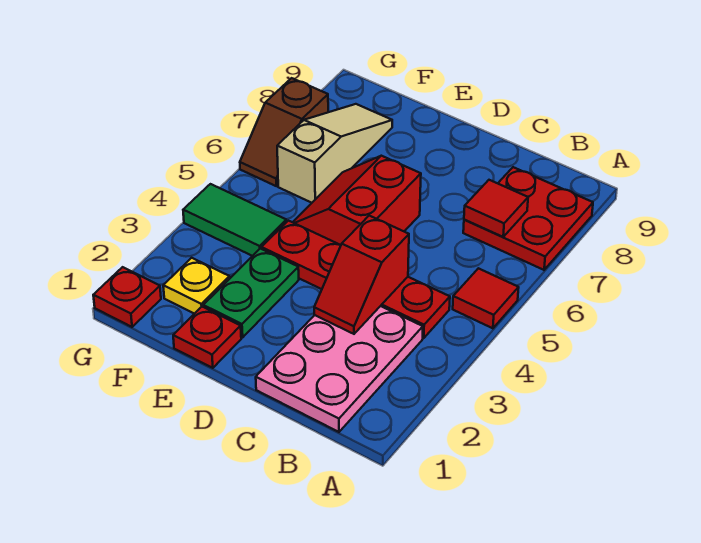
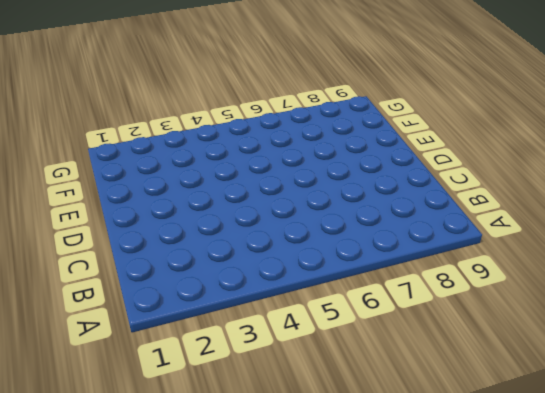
none -> red 1x1 tile [453,268,519,328]
none -> red 2x2 plate [463,167,593,270]
none -> pink 2x3 plate [256,306,423,432]

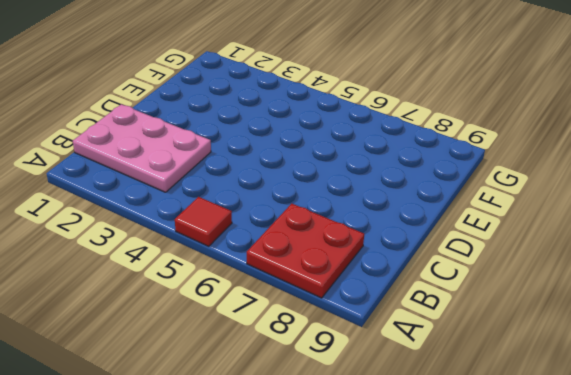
none -> red 1x4 plate [262,221,450,338]
none -> red 2x2 slope [293,156,421,245]
none -> red 1x1 plate [173,307,241,368]

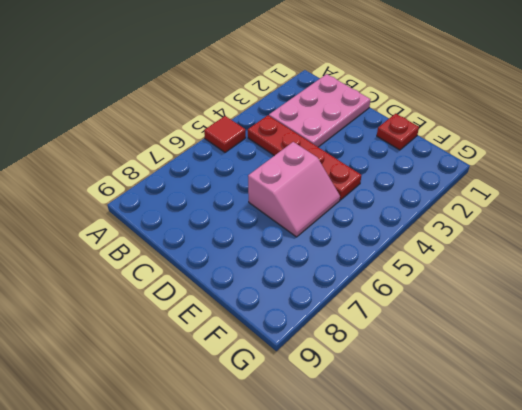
pink 2x2 slope [248,142,340,237] -> red 2x2 slope [293,156,421,245]
none -> red 2x2 plate [463,167,593,270]
none -> green 1x2 plate [203,249,299,337]
none -> yellow 1x1 plate [163,258,230,314]

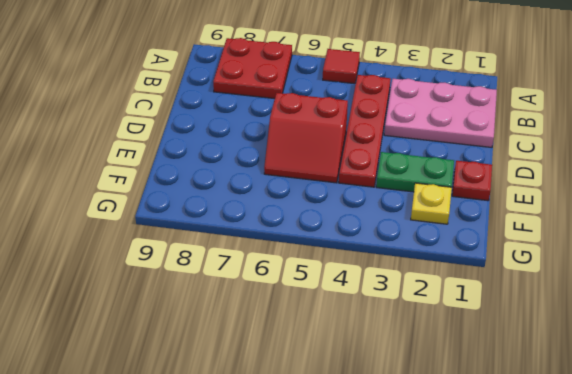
none -> green 1x2 tile [183,184,286,256]
none -> tan 1x3 slope [277,104,392,203]
none -> red 1x1 plate [93,267,161,327]

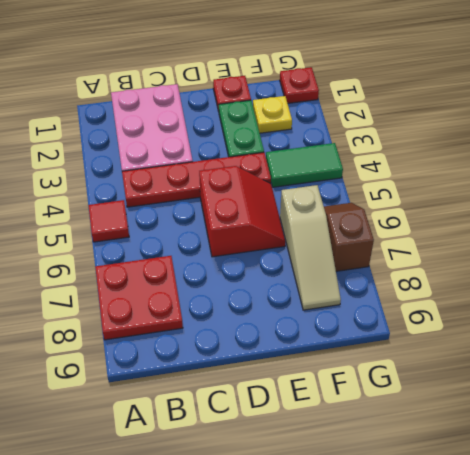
none -> red 1x1 tile [464,180,528,237]
none -> red 1x2 slope [314,216,409,334]

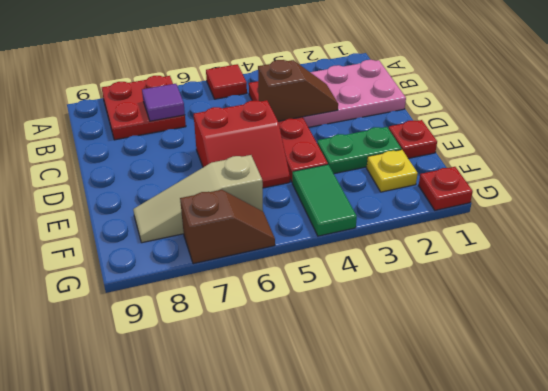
purple 1x1 tile [142,84,185,121] -> red 1x1 tile [464,180,528,237]
brown 1x2 slope [258,60,338,121] -> red 1x2 slope [314,216,409,334]

